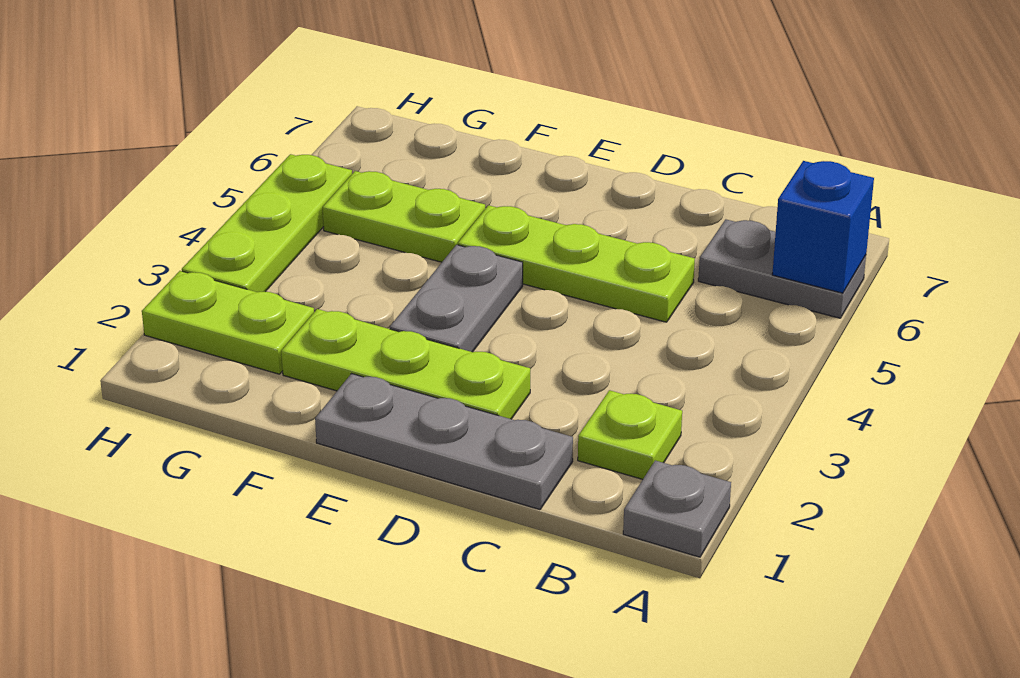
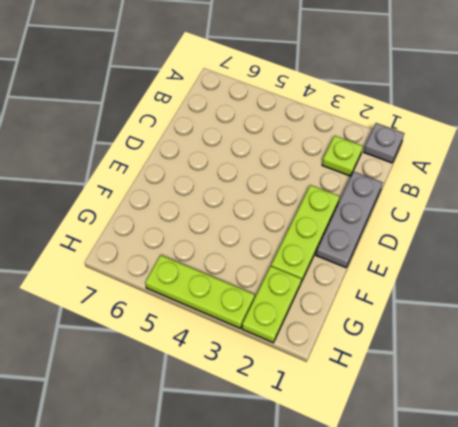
none -> grey 1x2 plate [698,219,866,318]
none -> lime 1x3 plate [458,205,695,322]

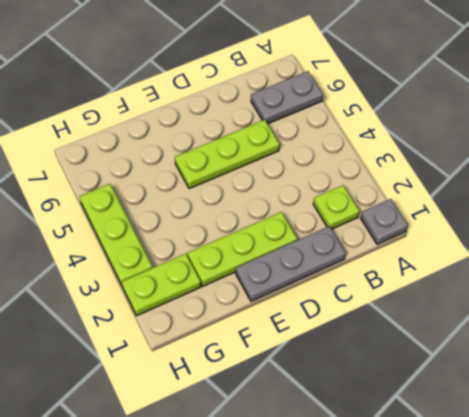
none -> grey 1x2 plate [390,245,523,352]
none -> lime 1x2 plate [323,171,485,262]

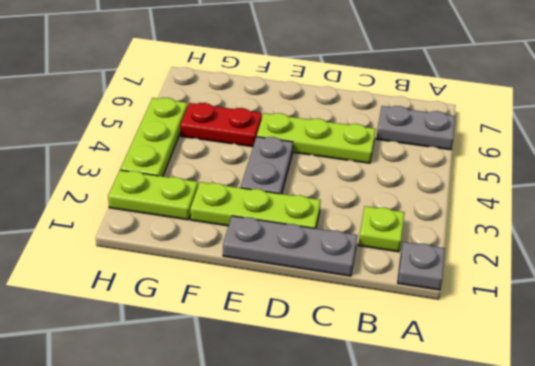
red 1x2 plate [180,103,262,147] -> lime 1x2 plate [323,171,485,262]
none -> blue 1x1 brick [772,161,874,293]

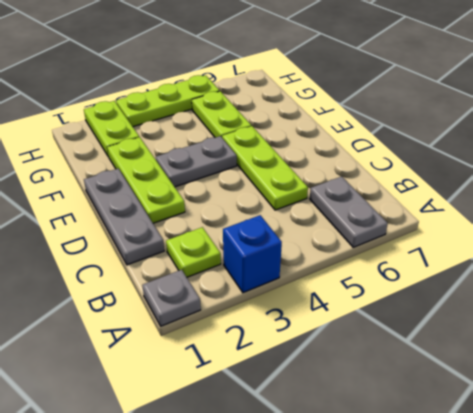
blue 1x1 brick [223,215,282,293] -> blue 1x1 brick moved to [772,161,874,293]

